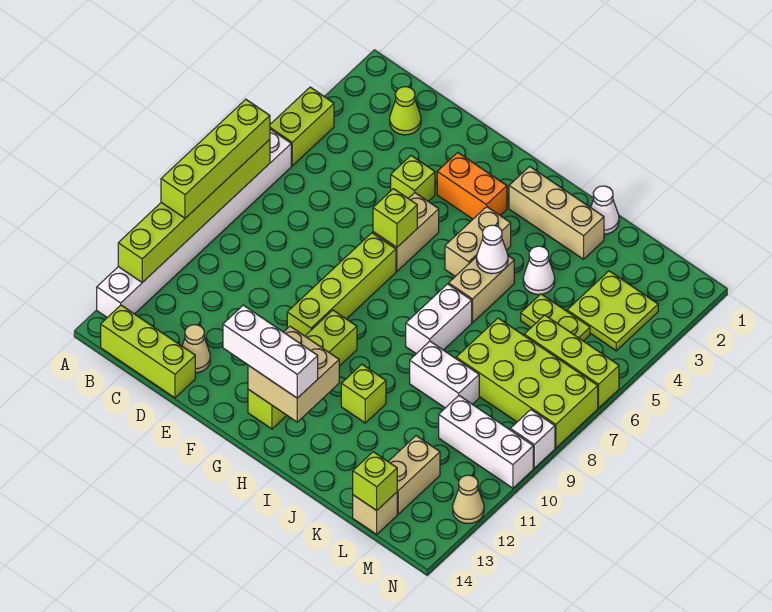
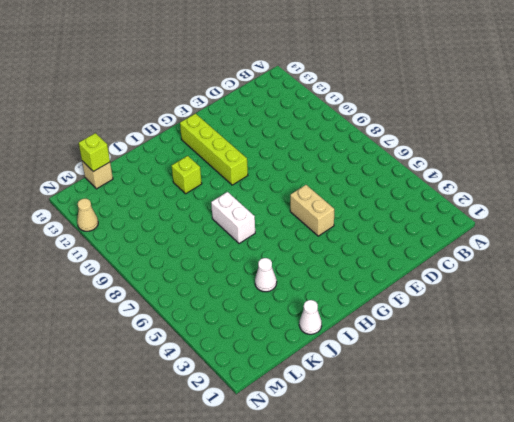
none -> lime 1x2 brick [270,87,334,166]
none -> white 1x8 brick [97,129,291,318]
none -> lime 1x3 brick [101,305,195,398]
none -> lime 1x1 cone [390,87,421,135]

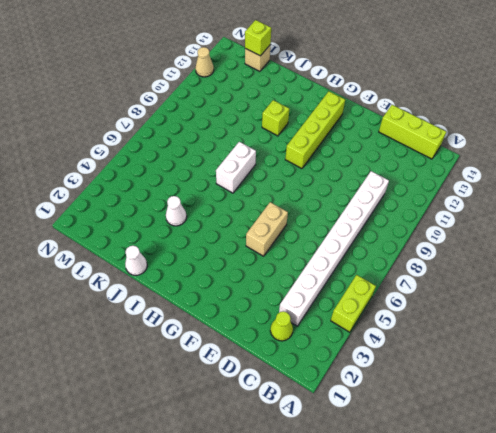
white 1x8 brick [279,171,389,326] -> white 1x8 brick moved to [97,129,291,318]
none -> tan 1x1 cone [182,325,210,373]
none -> lime 1x1 brick [391,156,435,201]
none -> orange 1x2 brick [437,152,507,219]
none -> lime 1x4 brick [287,233,396,336]

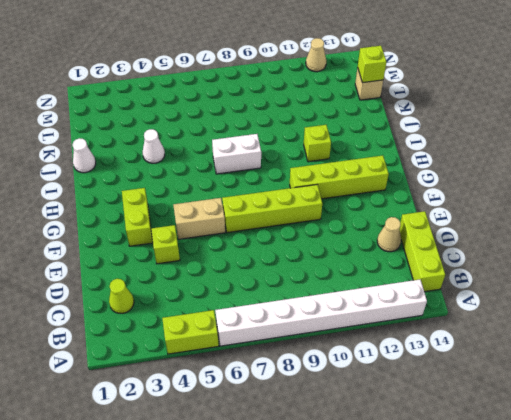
lime 1x2 brick [122,188,153,246] -> orange 1x2 brick [437,152,507,219]
none -> tan 1x3 brick [509,166,604,259]
none -> tan 1x2 brick [445,207,511,276]
none -> tan 1x2 brick [449,256,514,323]
none -> white 1x2 brick [410,341,479,408]

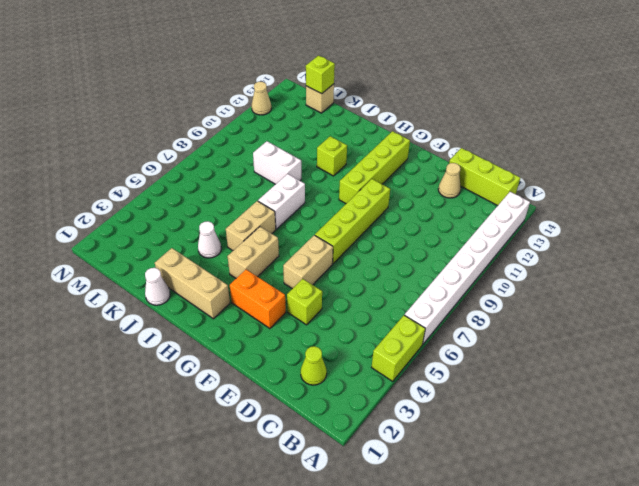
none -> lime 1x2 plate [521,294,590,341]
none -> lime 2x4 brick [456,318,598,448]
none -> lime 2x2 plate [567,271,658,351]
none -> lime 1x3 brick [524,315,619,408]

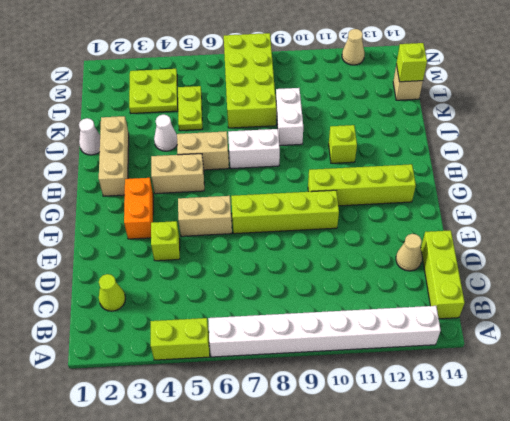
none -> lime 1x3 brick [524,315,619,408]
none -> white 1x3 brick [439,396,533,488]
none -> tan 1x2 brick [388,436,440,514]
none -> white 1x1 brick [510,410,555,468]

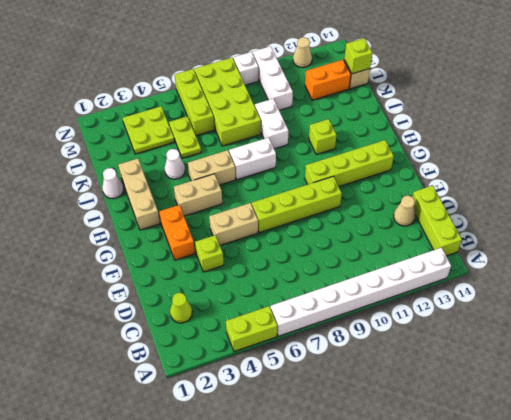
orange 1x2 brick [305,60,351,100] -> tan 1x2 brick [388,436,440,514]
none -> lime 1x6 brick [118,140,270,283]
none -> lime 1x1 brick [373,189,417,247]
none -> tan 2x2 brick [248,326,339,422]
none -> white 1x1 cone [477,225,508,274]

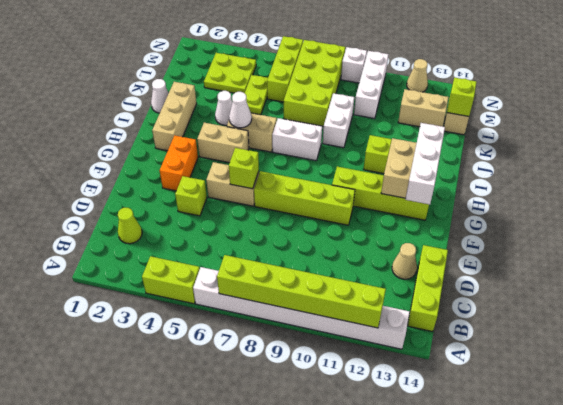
none -> lime 1x4 brick [161,99,270,218]

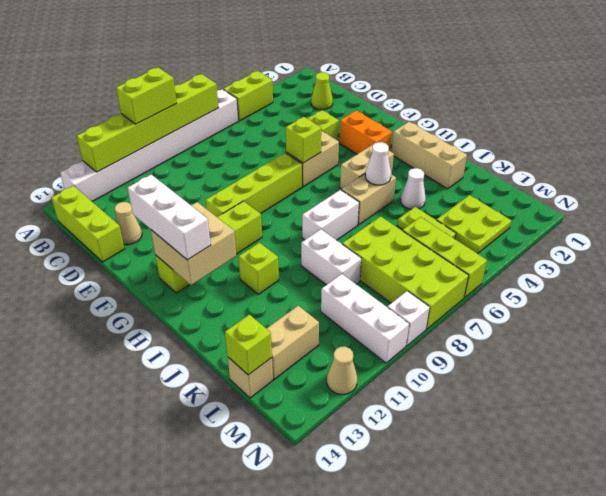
lime 1x2 brick [116,68,177,124] -> lime 1x4 brick [161,99,270,218]
none -> white 1x1 cone [591,186,619,234]

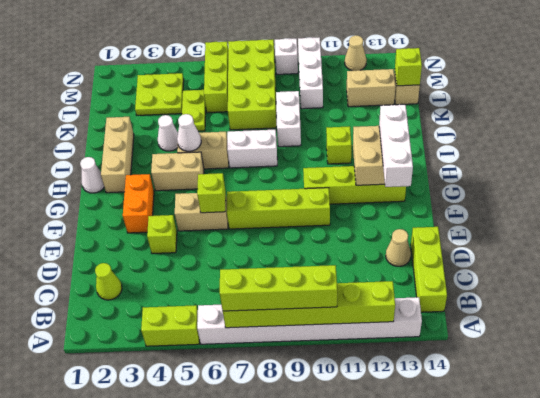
white 1x1 cone [80,157,104,193] -> white 1x1 cone moved to [591,186,619,234]

